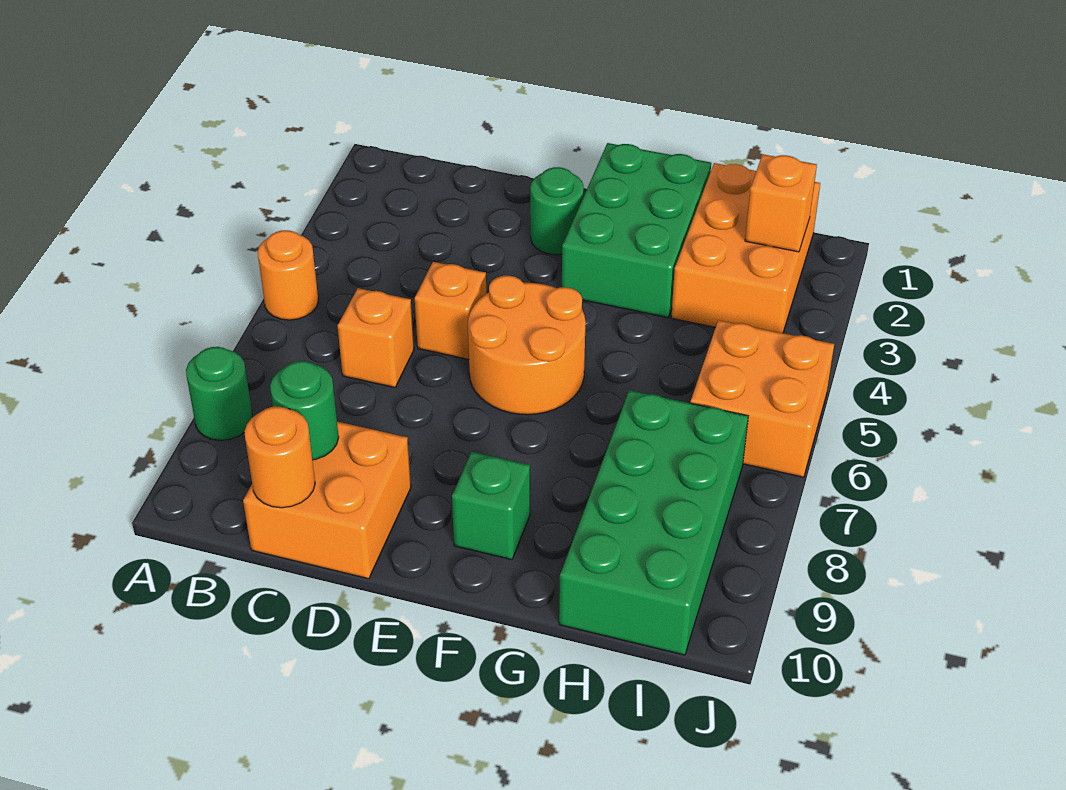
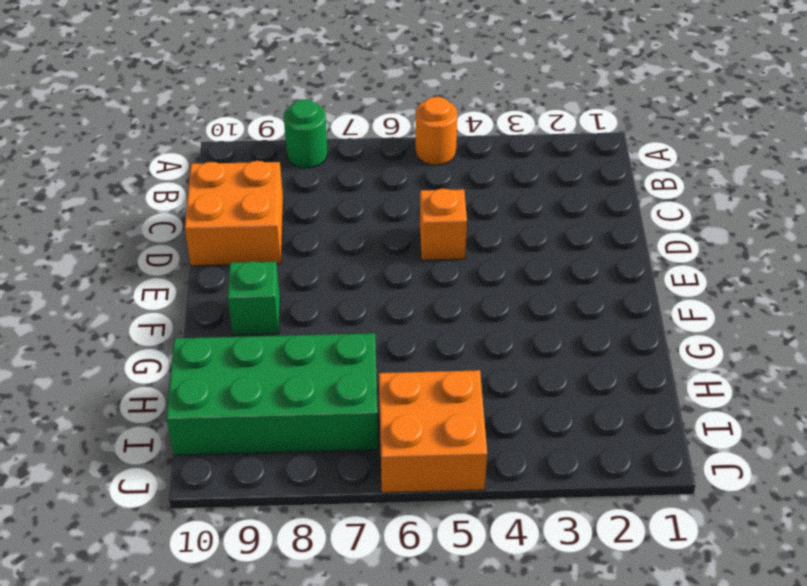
none -> orange 1x1 brick [338,288,414,387]
none -> green 1x1 round brick [530,167,584,255]
none -> orange 2x2 round brick [468,276,586,415]

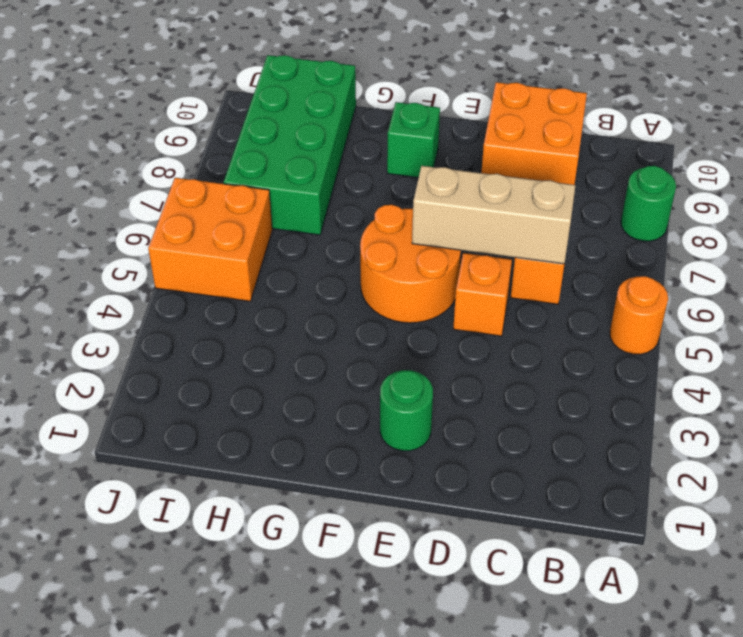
tan 1x3 brick [412,166,576,264] -> none
none -> green 2x3 brick [562,143,711,318]
none -> orange 2x3 brick [671,163,820,333]
none -> green 1x1 round brick [270,361,339,460]

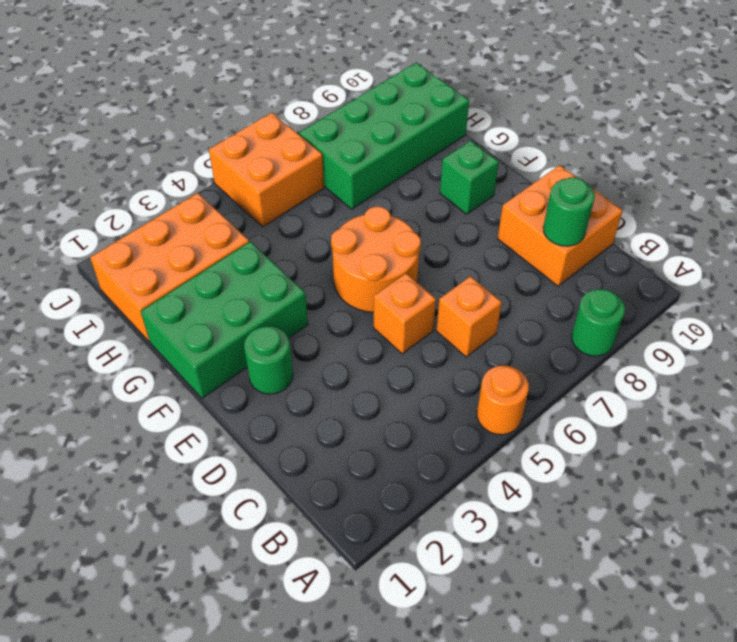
none -> orange 1x1 round brick [244,407,315,508]
none -> orange 1x1 brick [745,154,817,252]

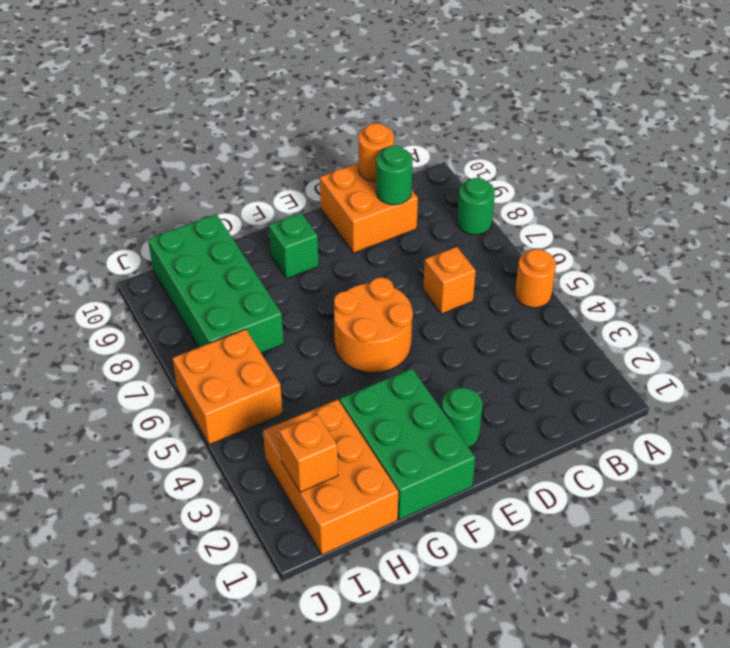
none -> orange 1x1 brick [415,262,486,359]

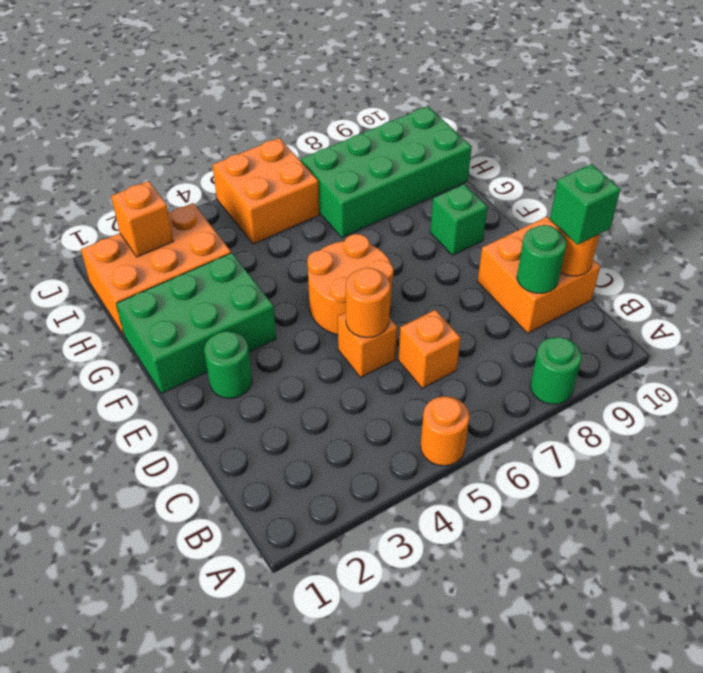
green 1x1 brick [550,164,621,245] -> none
orange 1x1 round brick [346,268,390,338] -> none

